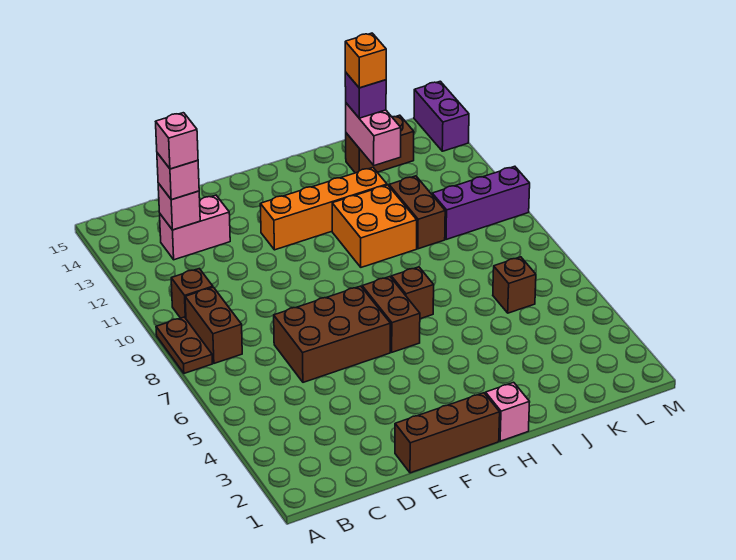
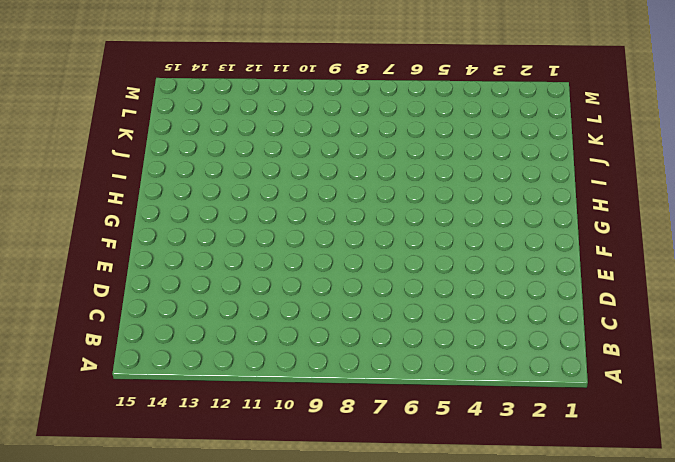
none -> brown 1x2 plate [156,317,212,373]
none -> brown 1x2 brick [185,287,242,363]
none -> brown 1x1 brick [171,269,213,318]

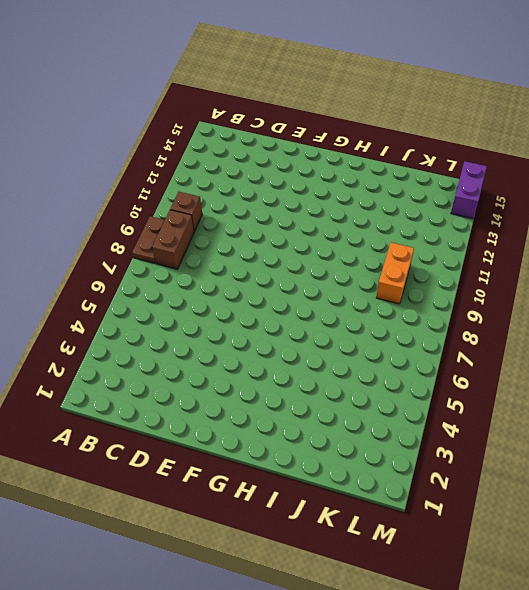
orange 1x2 brick [376,242,414,304] -> purple 1x3 brick [432,166,530,240]
none -> pink 1x2 brick [160,195,230,260]
none -> brown 2x3 brick [274,286,390,382]
none -> brown 1x3 brick [395,393,500,473]

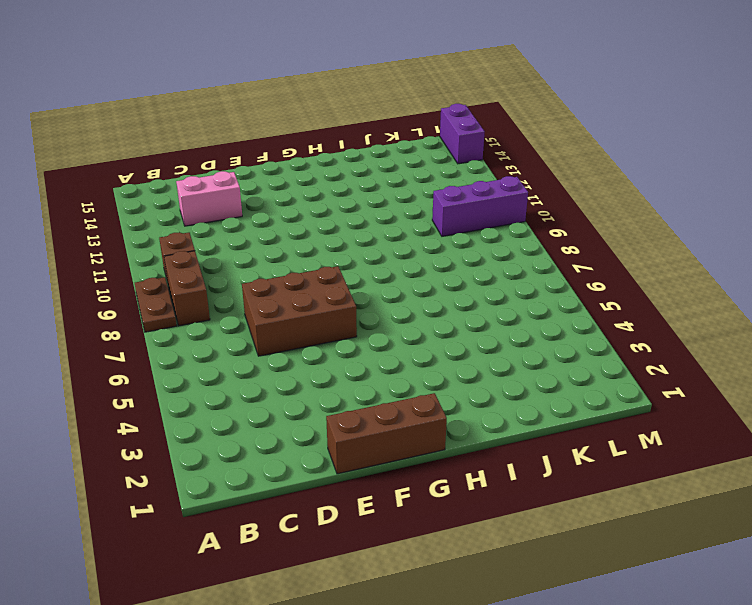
none -> orange 1x4 brick [260,168,387,250]
none -> brown 1x2 brick [362,277,420,352]
none -> pink 1x1 brick [486,382,530,441]

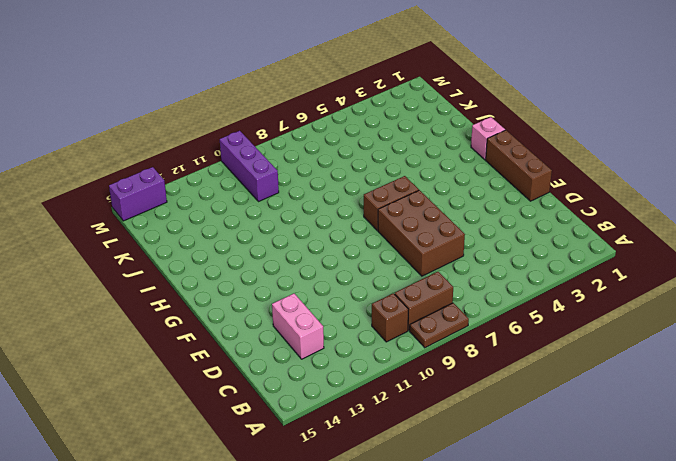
none -> orange 1x4 brick [260,168,387,250]
none -> brown 1x1 brick [391,267,434,319]
none -> orange 2x2 brick [332,185,417,267]

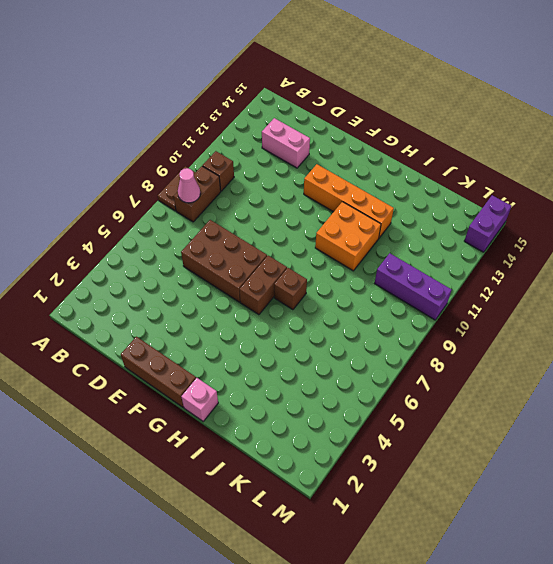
pink 1x1 cone [178,168,200,203] -> none
none -> brown 1x2 brick [389,176,445,249]
none -> brown 1x2 brick [346,115,414,173]
none -> brown 1x1 brick [493,257,536,313]

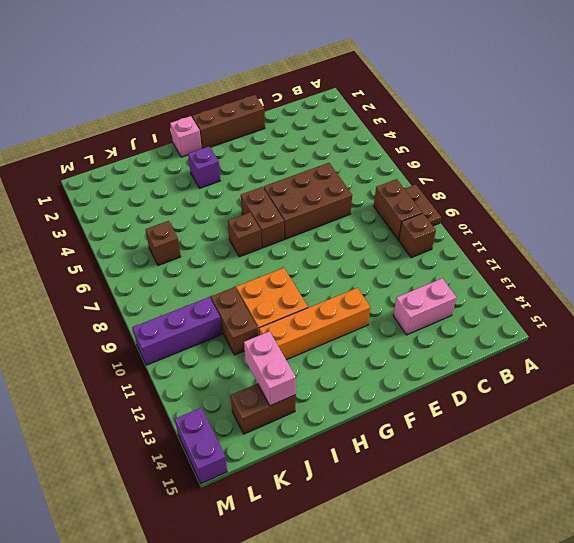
purple 1x1 brick [188,146,220,188] -> purple 1x1 brick moved to [345,72,386,118]
none -> pink 1x1 brick [158,183,200,230]
none -> pink 1x1 brick [157,153,199,200]
none -> pink 1x1 brick [156,113,198,169]

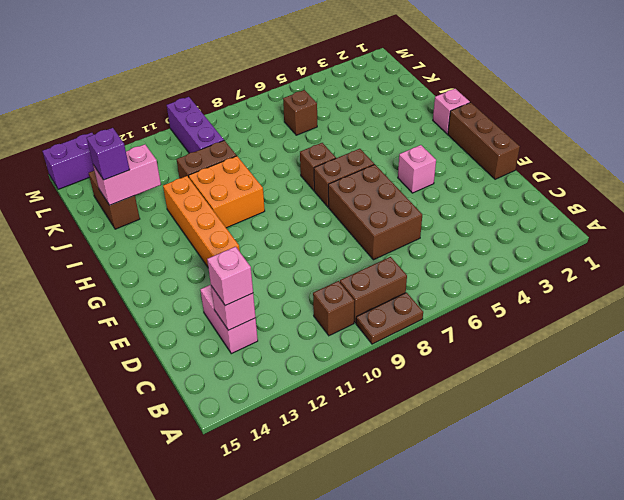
pink 1x1 brick [398,145,436,193] -> pink 1x1 brick moved to [156,113,198,169]
none -> orange 1x1 brick [345,33,386,88]

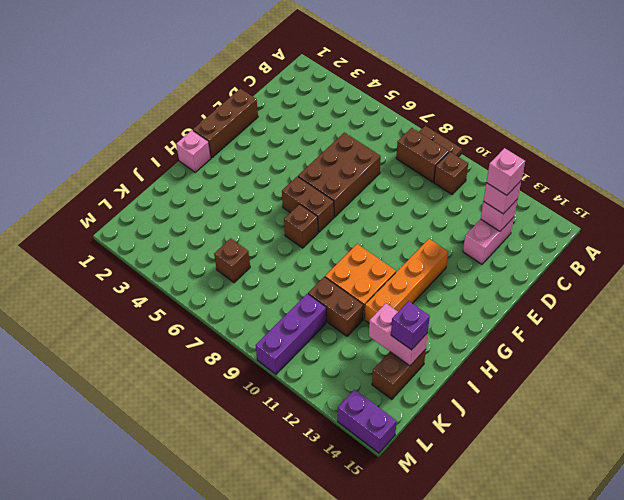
none -> orange 1x1 brick [345,33,386,88]

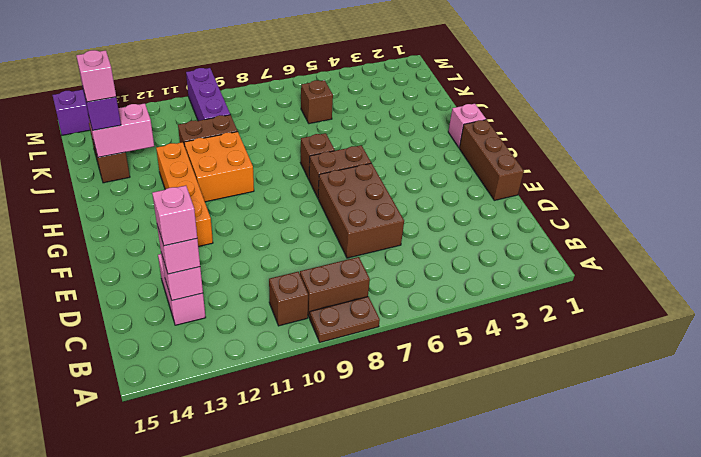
pink 1x1 brick [76,50,116,102] -> orange 1x1 brick [345,33,386,88]

